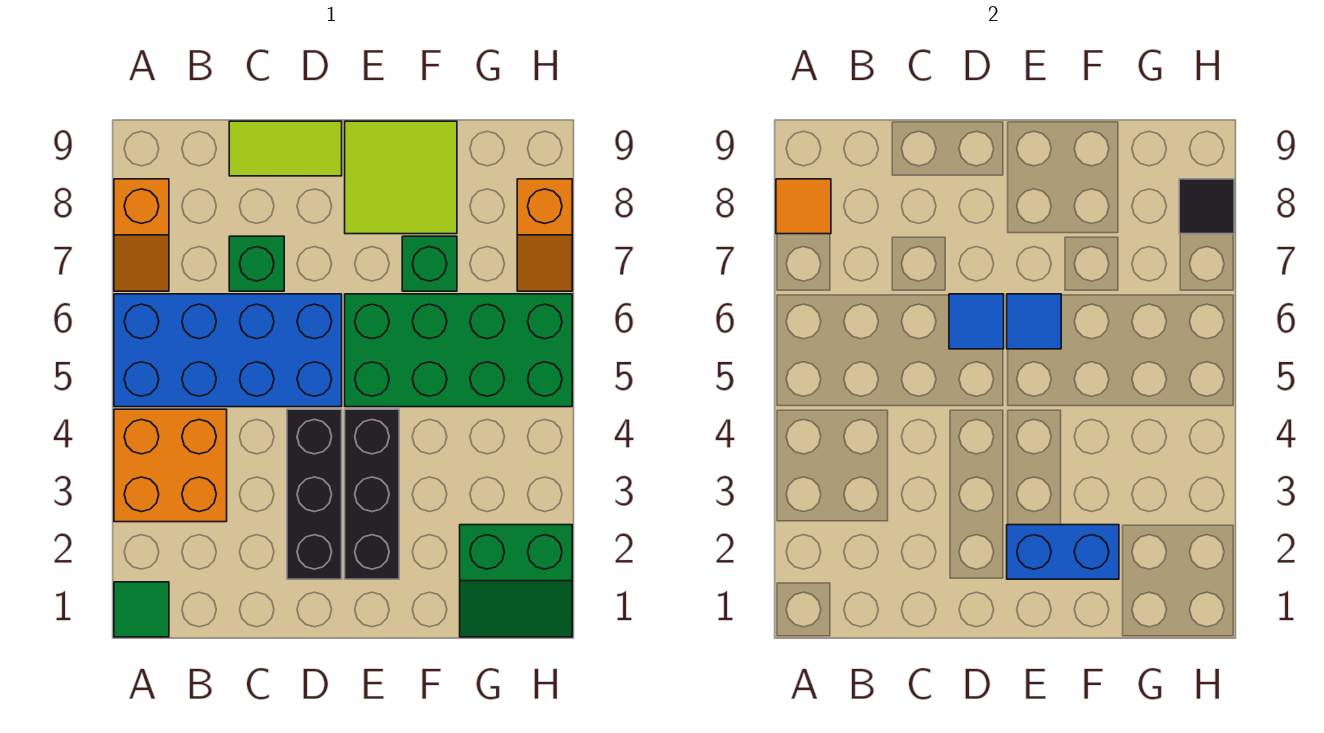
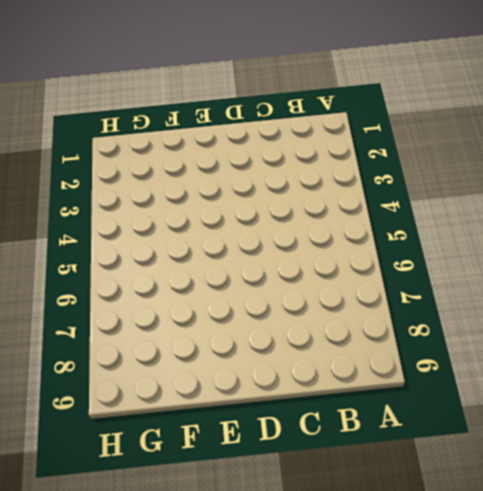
none -> green 1x1 tile [114,582,169,637]
none -> orange 2x2 brick [114,409,227,522]
none -> blue 2x4 brick [114,294,342,407]

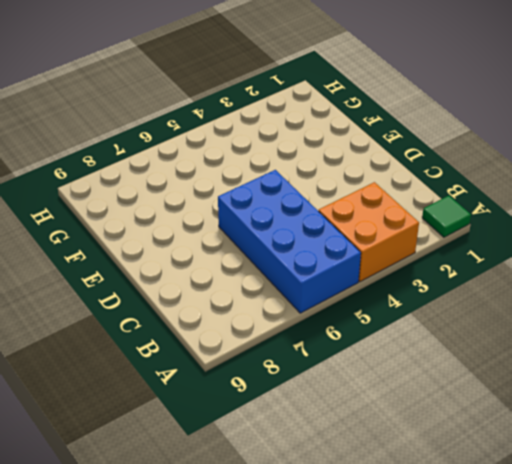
none -> orange 1x2 slope [114,179,169,291]
none -> green 1x1 brick [229,236,284,291]
none -> lime 1x2 tile [229,121,342,176]

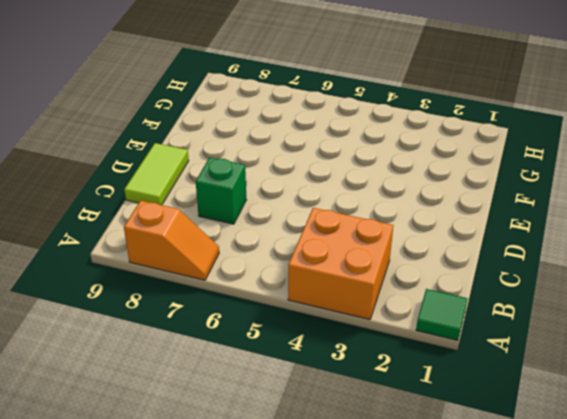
none -> blue 2x4 brick [114,294,342,407]
none -> black 1x3 brick [287,409,342,579]
none -> black 1x3 brick [345,409,399,579]

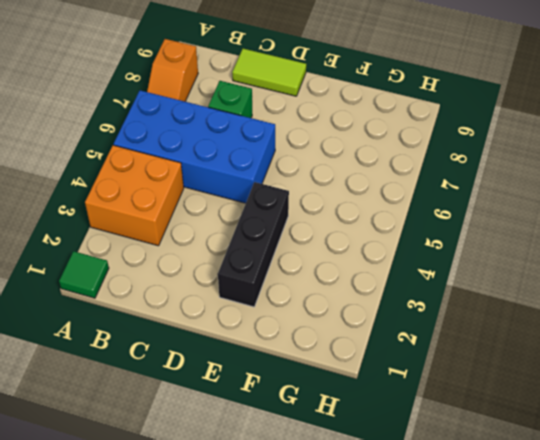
none -> black 1x3 brick [287,409,342,579]
none -> green 2x4 brick [345,294,572,407]
none -> lime 2x2 tile [345,121,457,234]

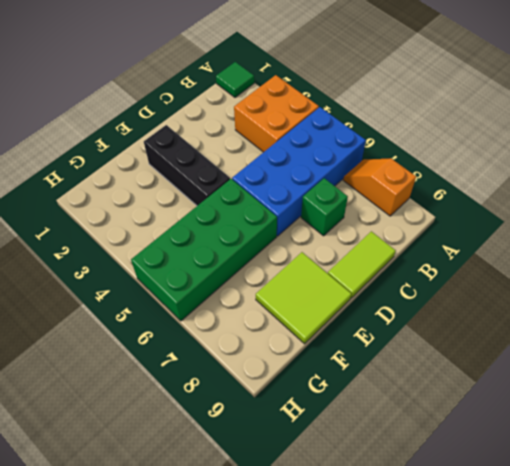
none -> black 1x3 brick [287,409,342,579]
none -> green 1x1 brick [402,236,457,291]
none -> green 2x2 slope [460,525,572,637]

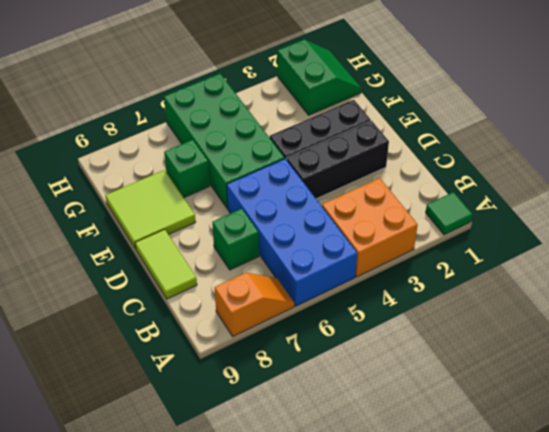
none -> orange 1x2 slope [517,179,572,291]
none -> orange 1x1 tile [776,179,831,234]
none -> blue 1x1 tile [949,294,1004,349]

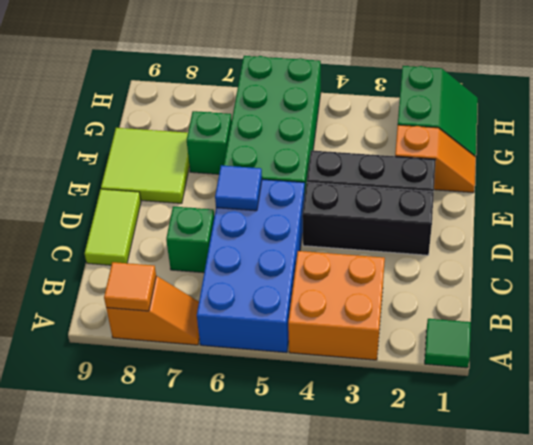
orange 1x2 slope [395,125,476,193] -> orange 1x2 slope moved to [517,179,572,291]
none -> blue 1x2 brick [1007,525,1119,579]
none -> blue 1x1 tile [1007,294,1061,349]
none -> black 1x1 tile [1179,179,1234,234]

